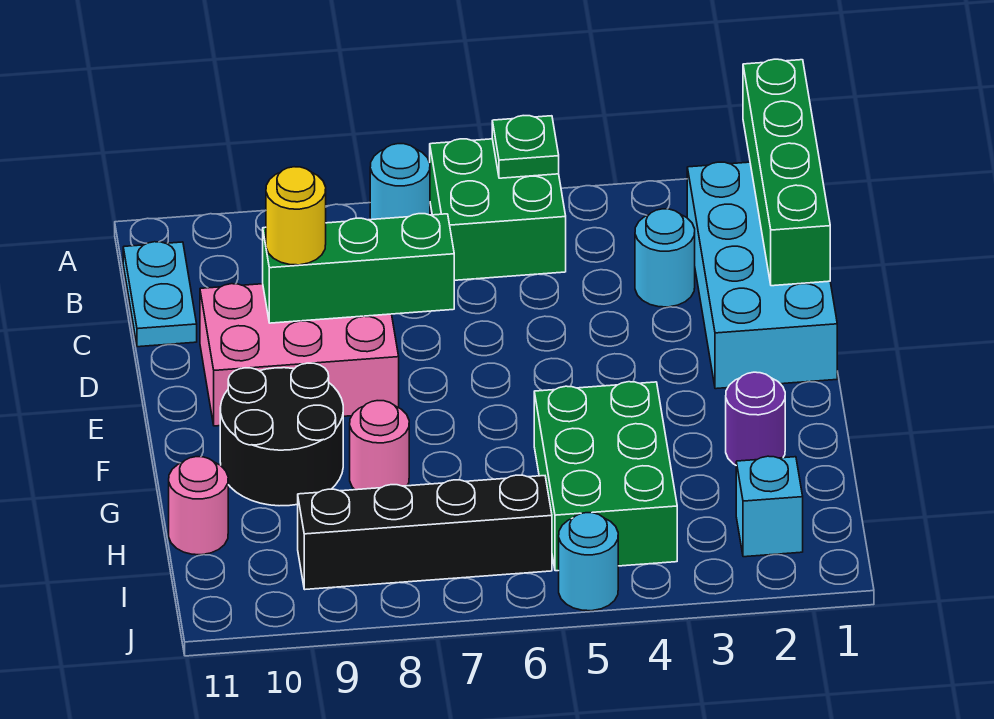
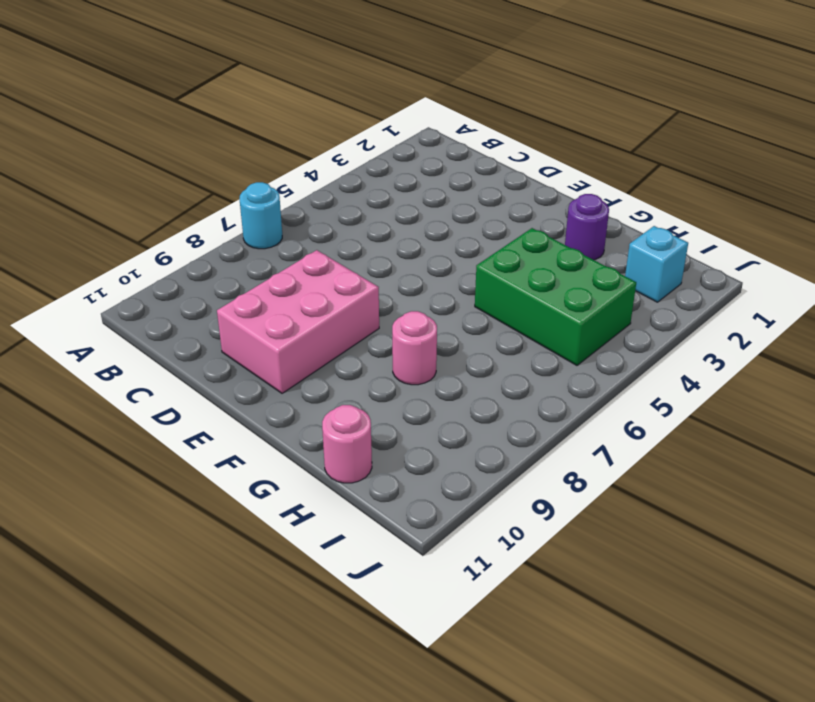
none -> green 2x2 brick [430,139,566,280]
none -> cyan 2x4 brick [687,162,837,389]
none -> cyan 1x2 plate [123,242,197,347]

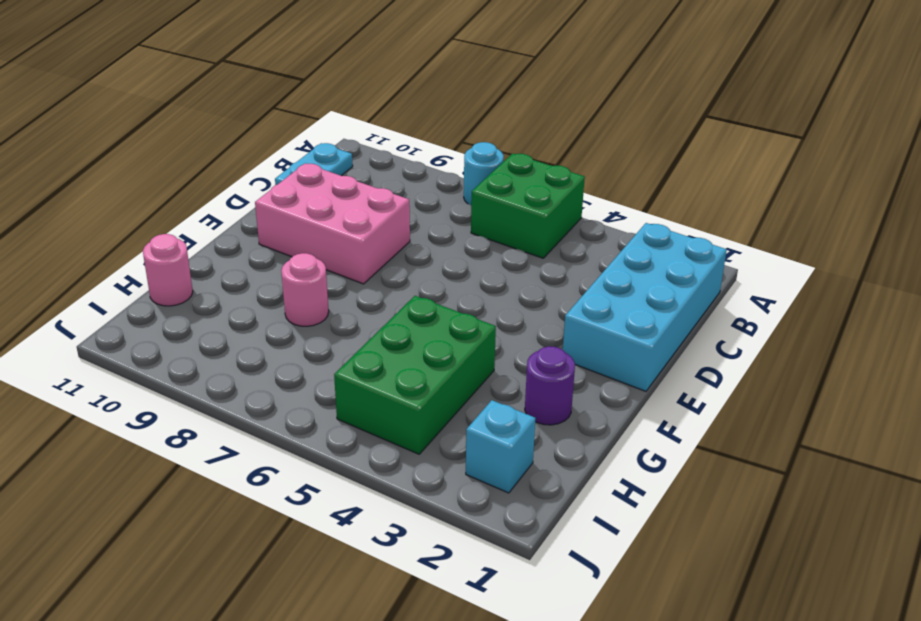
none -> cyan 1x1 round brick [635,209,695,307]
none -> black 2x2 round brick [220,363,343,506]
none -> black 1x4 brick [298,475,552,589]

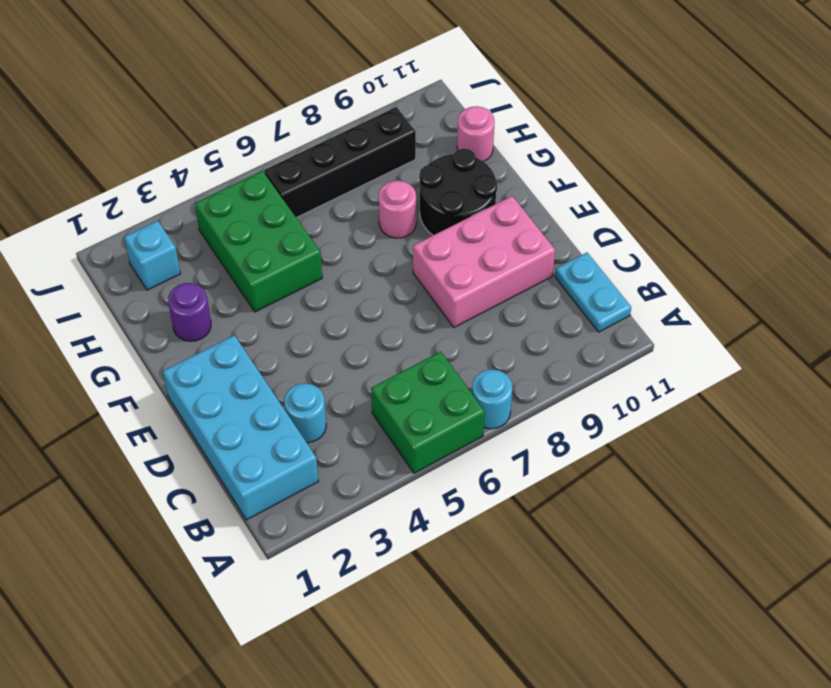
none -> cyan 1x1 round brick [559,513,618,611]
none -> green 1x4 brick [743,59,830,286]
none -> green 1x1 plate [492,116,559,178]

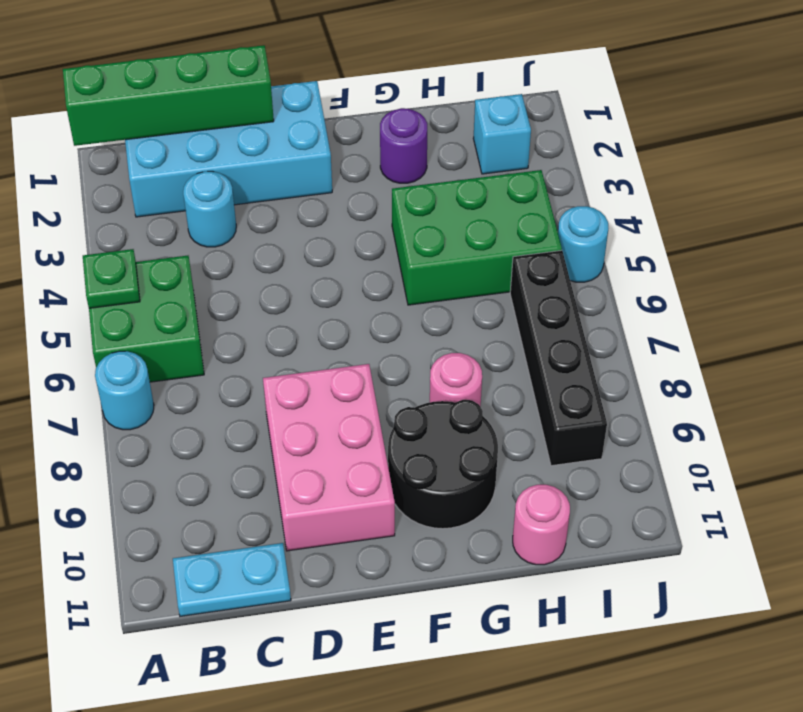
none -> green 1x3 brick [263,214,454,323]
none -> yellow 1x1 round brick [266,167,326,265]

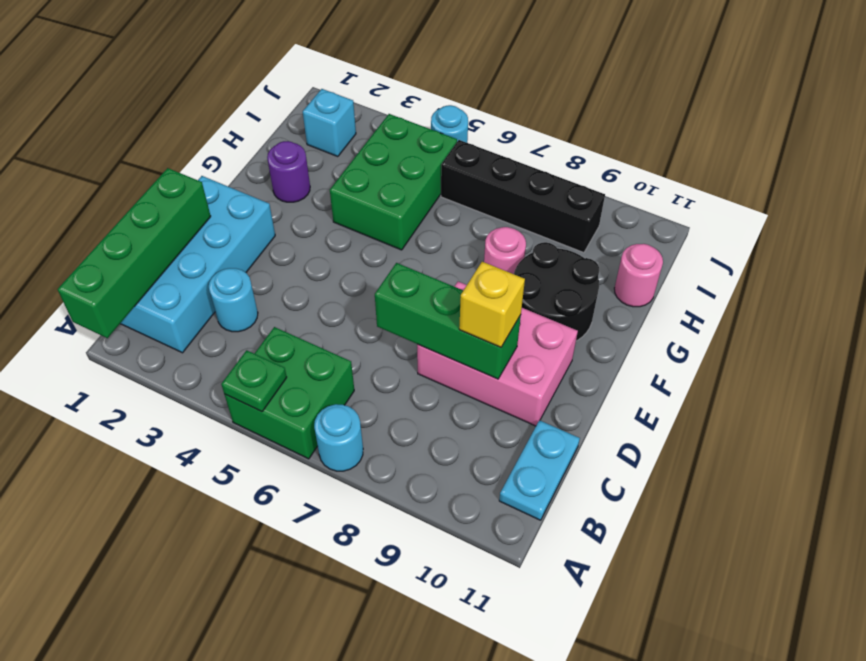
yellow 1x1 brick [459,262,525,347] -> yellow 1x1 round brick [266,167,326,265]

